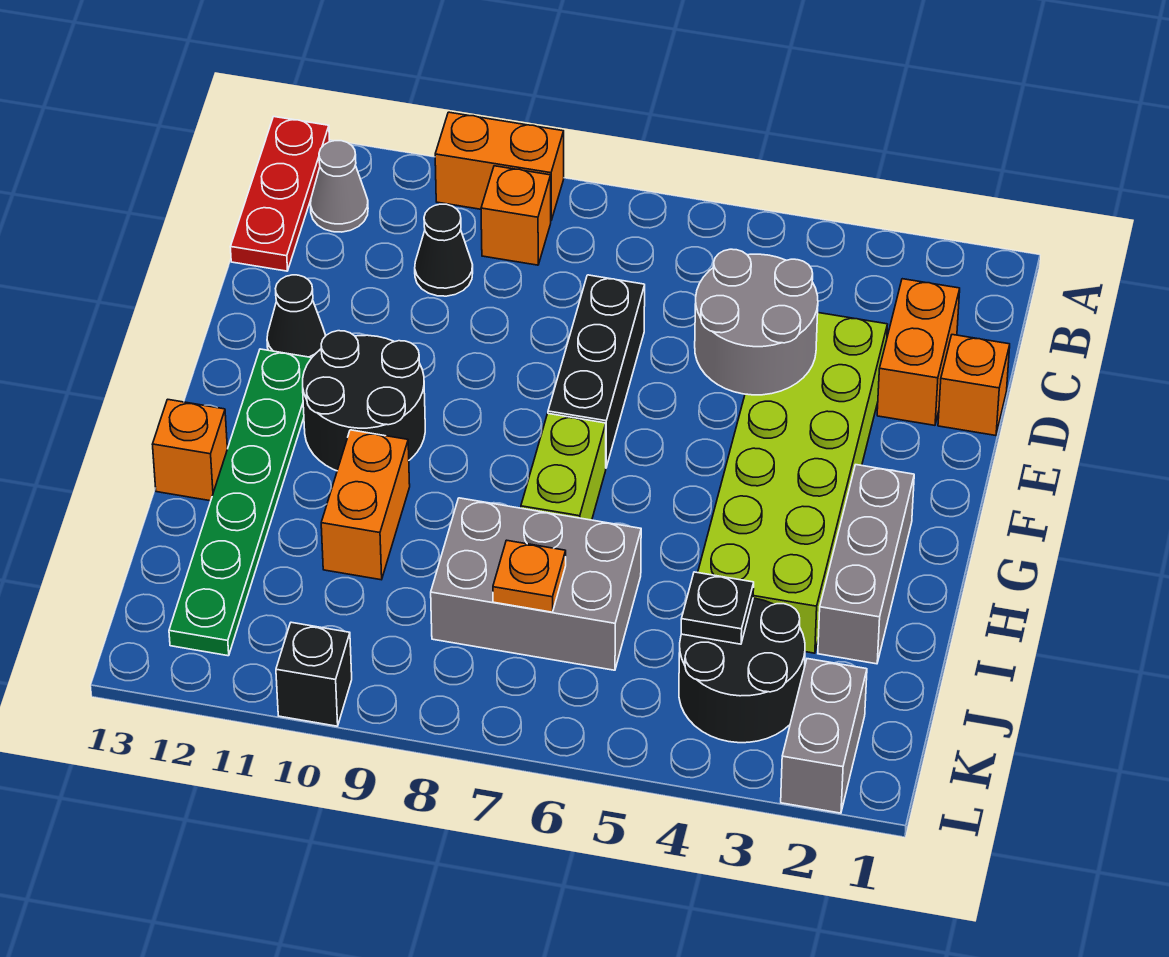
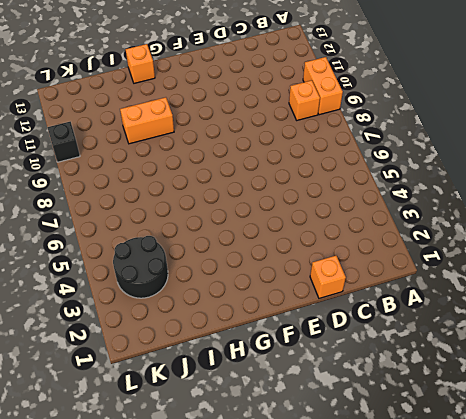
none -> red 1x3 plate [231,117,330,271]
none -> grey 1x1 cone [310,141,368,232]
none -> orange 1x2 brick [877,279,960,425]

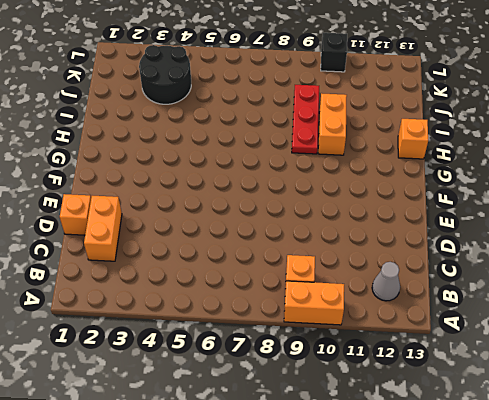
red 1x3 plate [292,85,319,154] -> red 1x3 plate moved to [231,117,330,271]
none -> black 1x1 cone [415,204,473,296]
none -> lime 2x6 brick [698,313,888,653]
none -> black 1x3 brick [548,275,645,467]

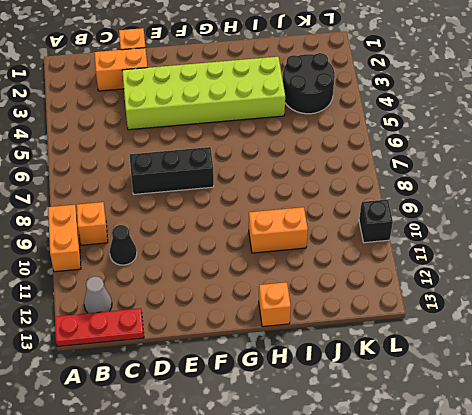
none -> black 1x1 cone [267,275,325,358]
none -> black 2x2 round brick [303,331,425,471]
none -> green 1x6 plate [169,349,311,656]

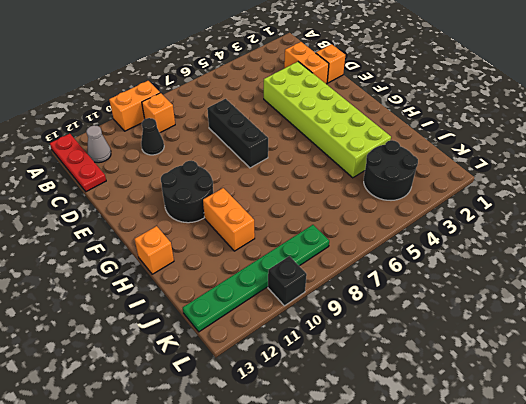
green 1x6 plate [183,225,329,332] -> green 1x6 plate turned to [169,349,311,656]
none -> black 1x1 cone [267,275,325,358]
none -> grey 1x3 brick [818,465,914,664]
none -> lime 1x2 brick [521,414,606,520]

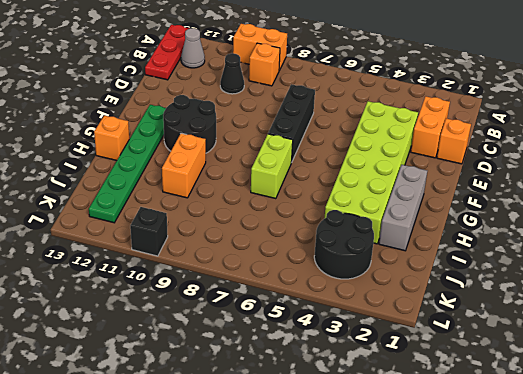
none -> black 1x1 cone [267,275,325,358]
none -> grey 2x3 brick [431,498,641,670]
none -> grey 1x2 brick [781,659,867,813]

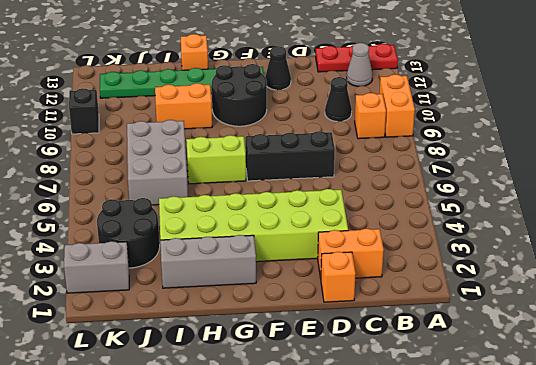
none -> grey 2x2 round brick [695,249,818,395]
none -> black 1x1 plate [681,572,754,644]
none -> orange 1x1 plate [493,540,566,612]

